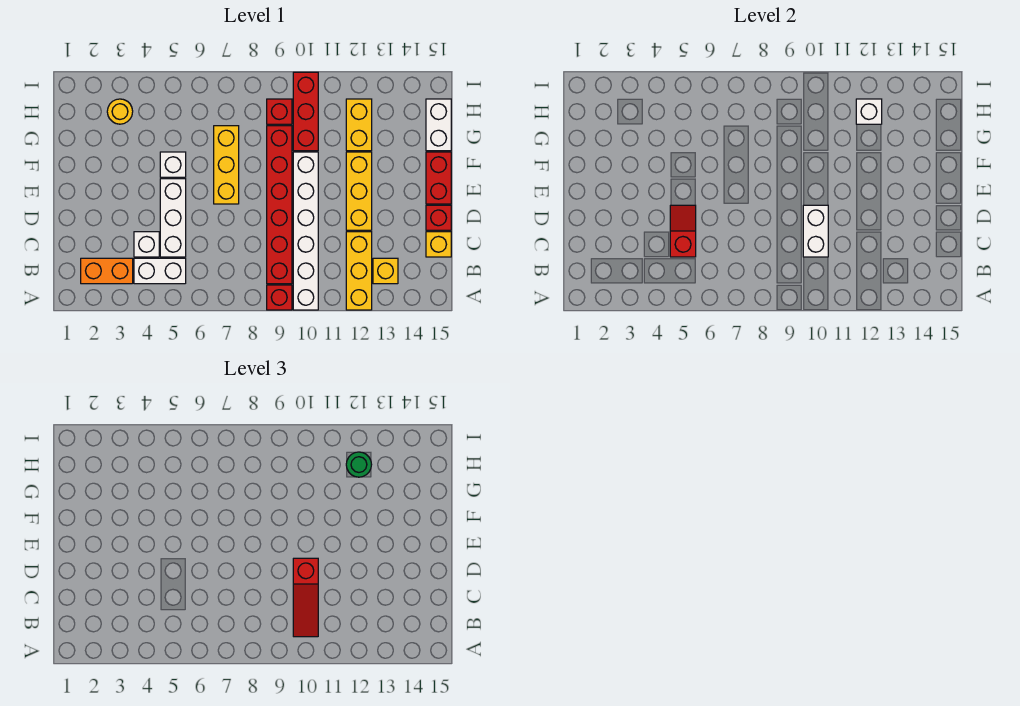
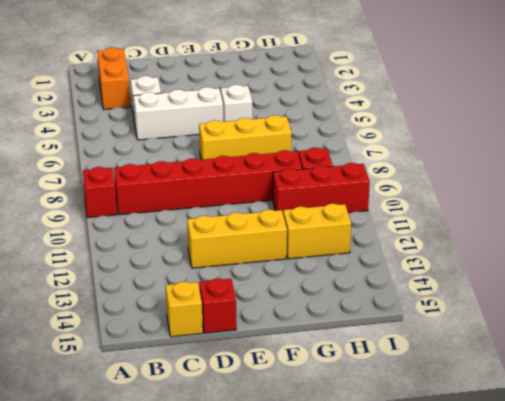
none -> white 1x6 brick [293,152,318,310]
none -> yellow 1x3 brick [346,232,372,310]
none -> white 1x2 brick [134,258,186,284]

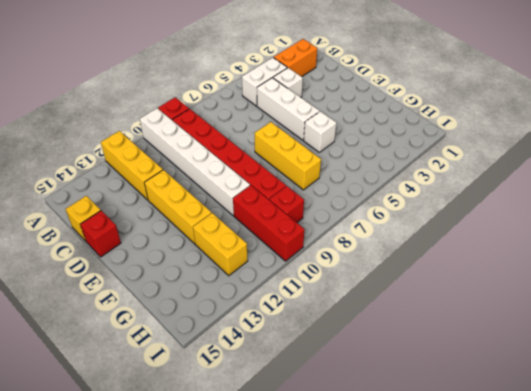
none -> yellow 1x1 brick [373,258,398,284]
none -> red 1x2 brick [426,152,451,204]
none -> white 1x2 brick [426,99,451,151]

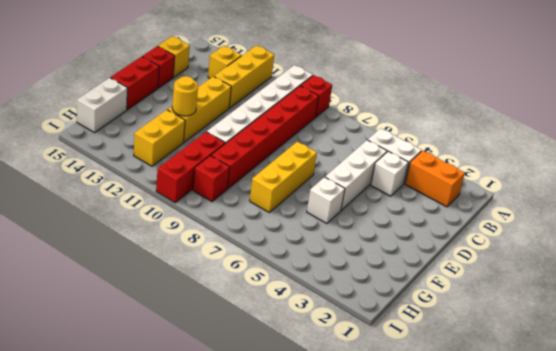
yellow 1x1 round brick [172,76,198,116] -> yellow 1x1 round brick moved to [107,99,133,124]
none -> red 1x2 slope [670,205,696,257]
none -> white 1x2 brick [803,205,828,257]
none -> white 1x1 brick [856,99,882,124]

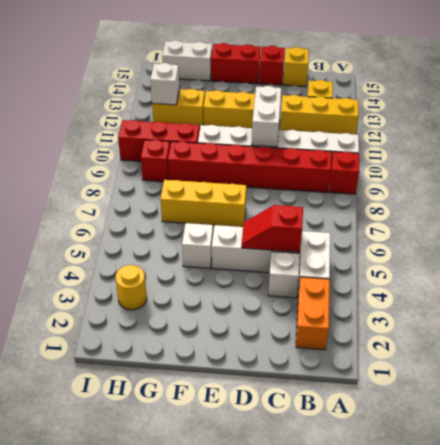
white 1x2 brick [252,86,281,147] -> white 1x2 brick turned to [803,205,828,257]
none -> red 1x3 slope [293,558,318,637]
none -> green 1x1 round brick [346,452,372,477]

